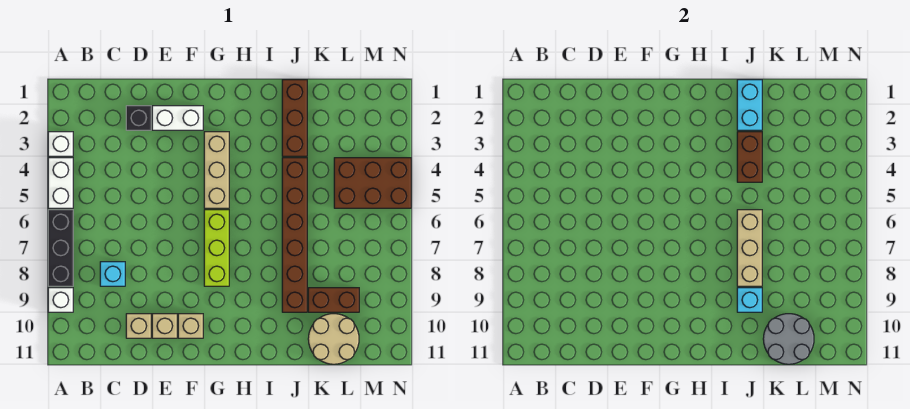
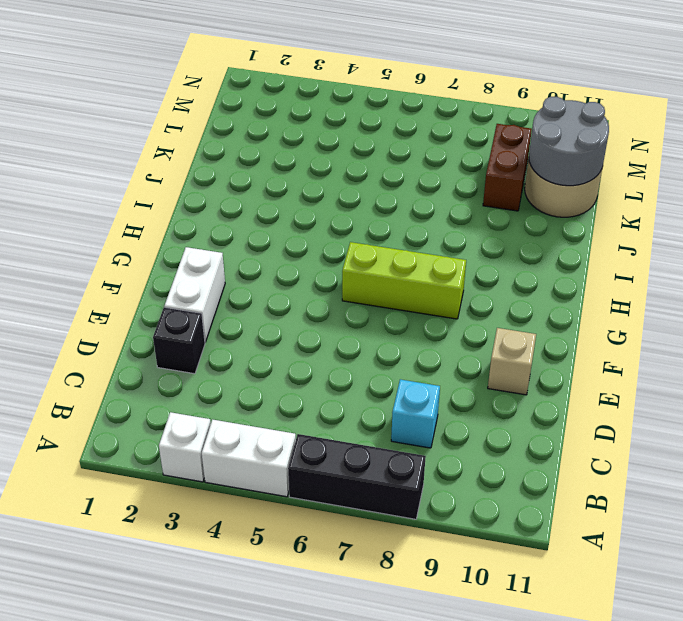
none -> white 1x1 brick [48,288,73,312]
none -> tan 1x1 brick [126,314,151,338]
none -> tan 1x1 brick [178,314,203,338]

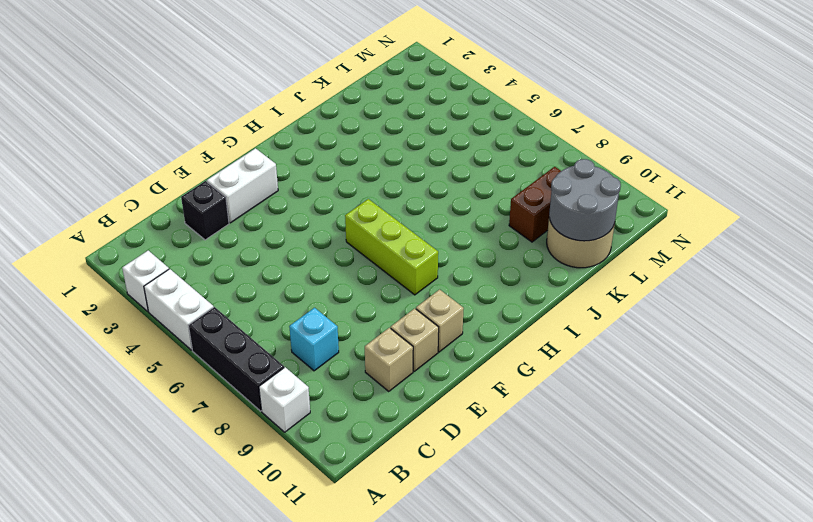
none -> tan 1x3 brick [204,132,229,208]
none -> brown 1x3 brick [282,80,307,156]
none -> brown 1x6 brick [282,158,307,312]

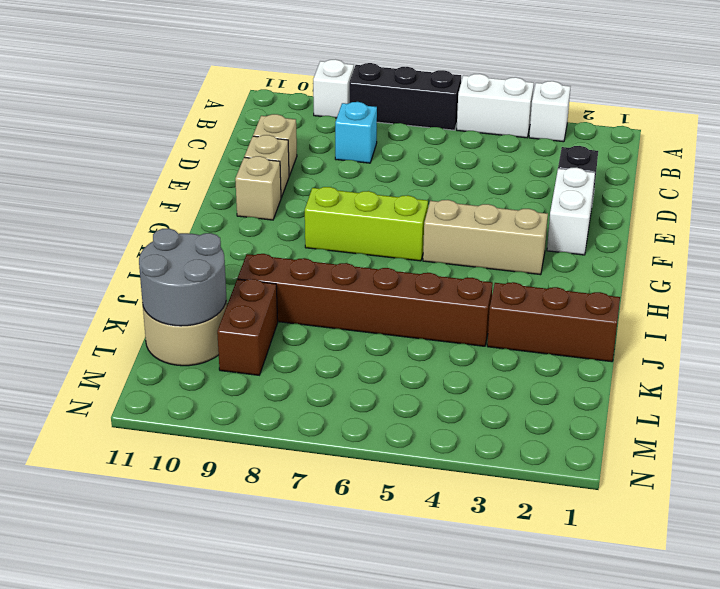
none -> brown 2x3 brick [334,158,411,208]
none -> cyan 1x2 brick [737,80,762,130]
none -> brown 1x2 brick [737,132,762,182]

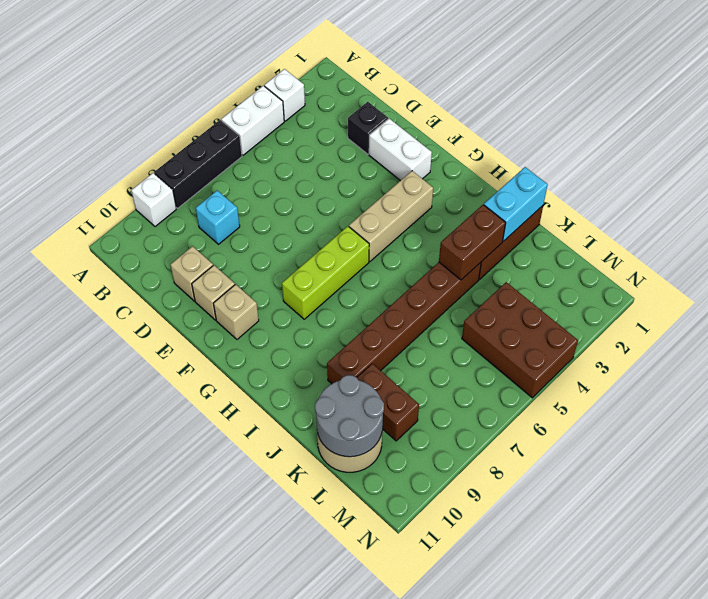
none -> tan 1x3 brick [737,210,762,286]
none -> cyan 1x1 brick [737,288,762,312]

